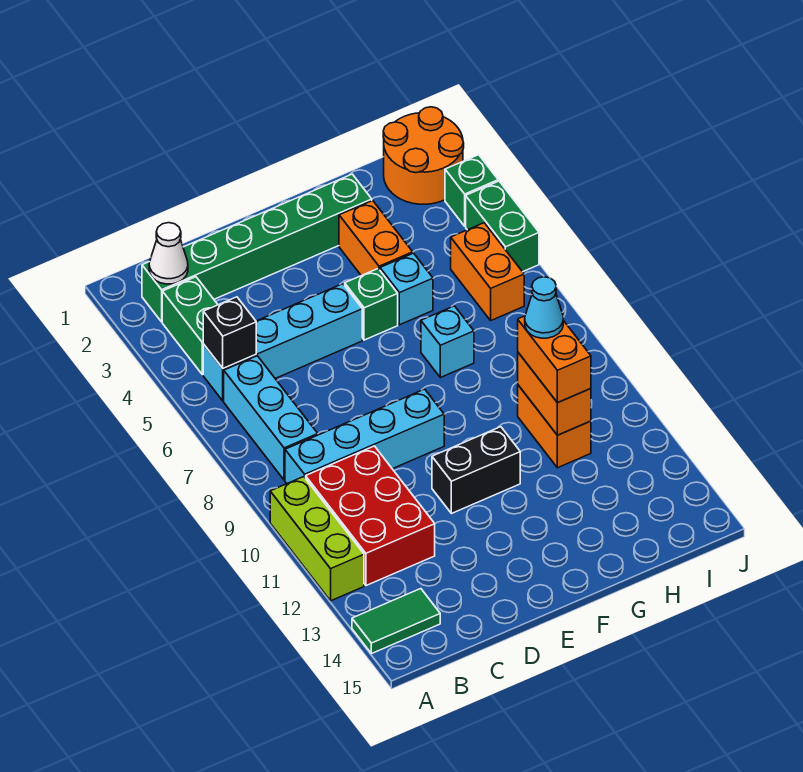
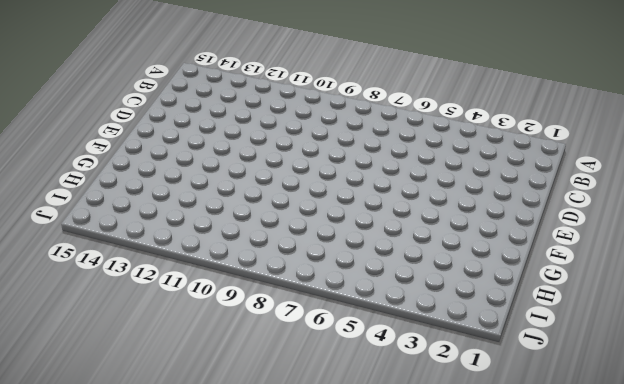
none -> lime 1x3 brick [270,477,364,601]
none -> green 1x2 tile [352,589,440,654]
none -> green 1x6 brick [142,174,372,322]

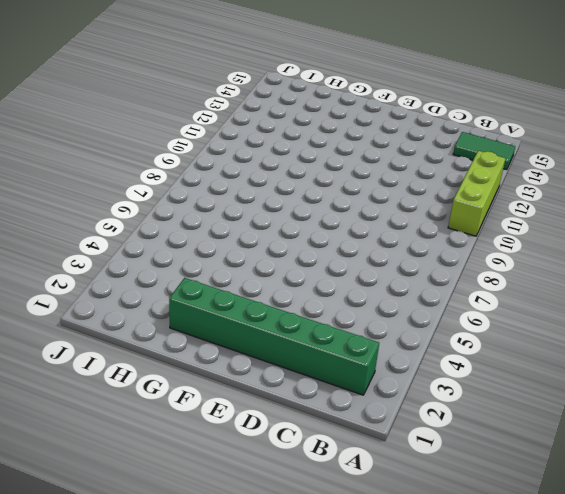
none -> green 1x2 brick [162,277,218,375]
none -> cyan 1x4 brick [203,284,362,401]
none -> cyan 1x3 brick [224,356,318,480]

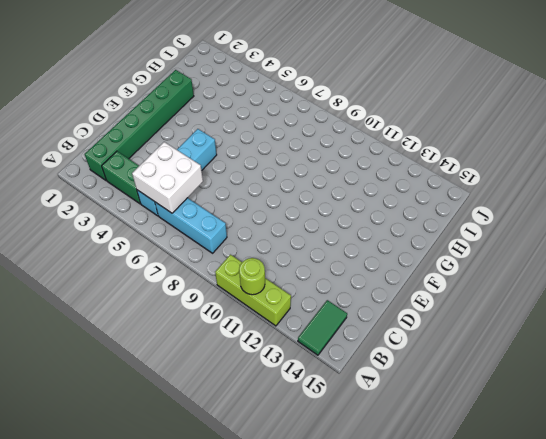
lime 1x1 round brick [239,258,265,295] -> none
white 2x2 brick [132,142,203,213] -> black 1x1 brick [203,297,256,368]
none -> cyan 1x4 brick [285,389,444,483]
none -> red 2x3 brick [306,446,435,586]
none -> black 1x2 brick [432,427,520,514]

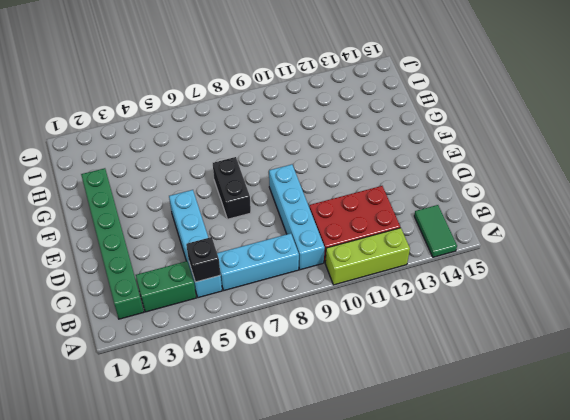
black 1x2 brick [213,157,251,219] -> black 1x2 brick moved to [432,427,520,514]
none -> green 1x1 brick [345,269,398,340]
none -> orange 1x2 brick [339,200,413,276]
none -> cyan 1x1 brick [380,253,433,325]

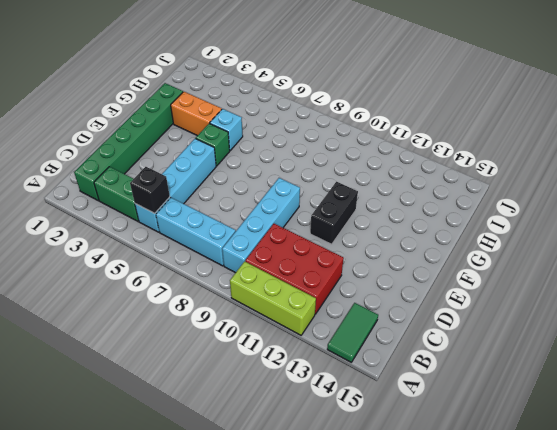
none -> cyan 1x1 brick [421,306,474,378]
none -> orange 1x2 brick [518,385,591,468]
none -> orange 2x2 round brick [383,107,464,204]

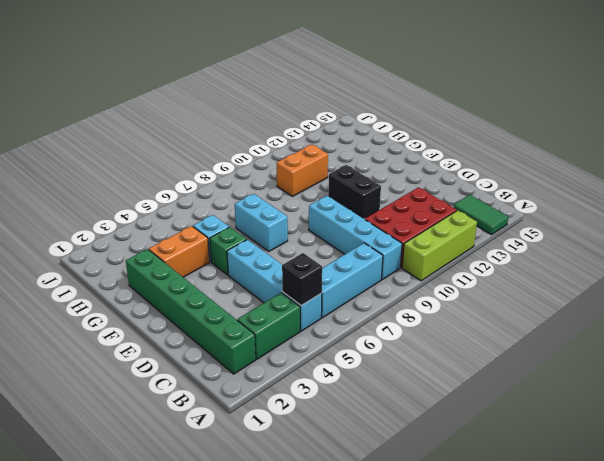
cyan 1x2 brick [235,194,288,252] -> cyan 1x1 brick [421,306,474,378]
none -> orange 2x2 round brick [383,107,464,204]
none -> orange 1x2 brick [451,223,524,320]
none -> green 1x1 brick [445,155,498,226]

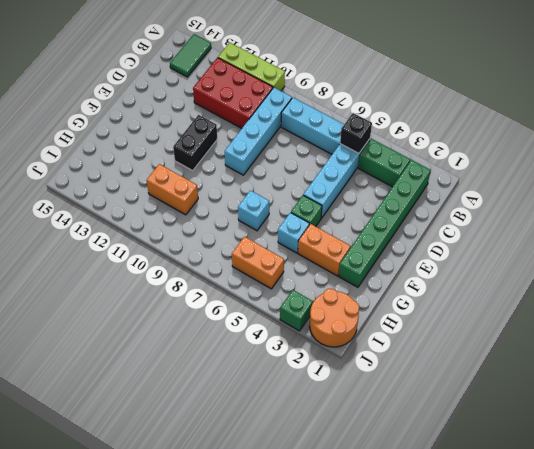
none -> green 1x2 brick [466,181,539,272]
none -> white 1x1 cone [149,223,188,284]
none -> orange 1x2 brick [518,353,591,435]

